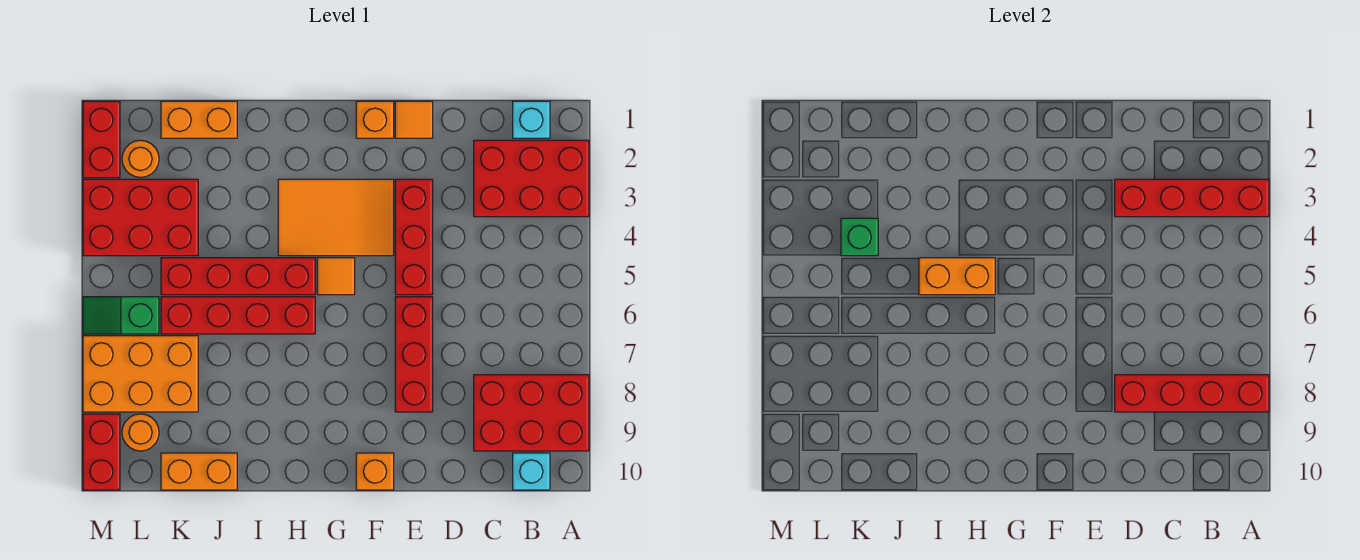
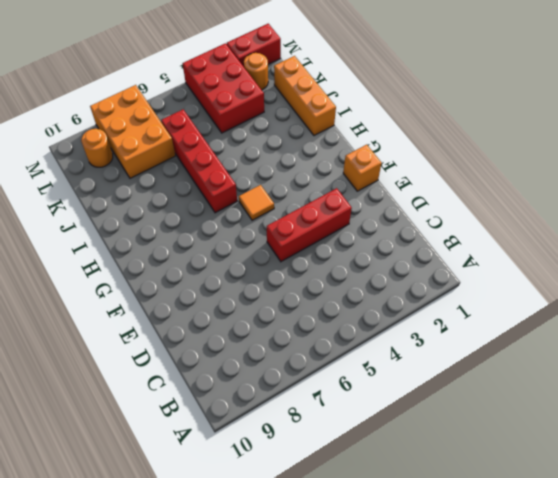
orange 1x3 brick [274,56,336,136] -> orange 1x2 brick [161,101,237,138]
none -> red 2x3 brick [474,140,589,217]
none -> red 2x3 brick [474,375,589,451]
none -> cyan 1x1 brick [513,101,550,138]

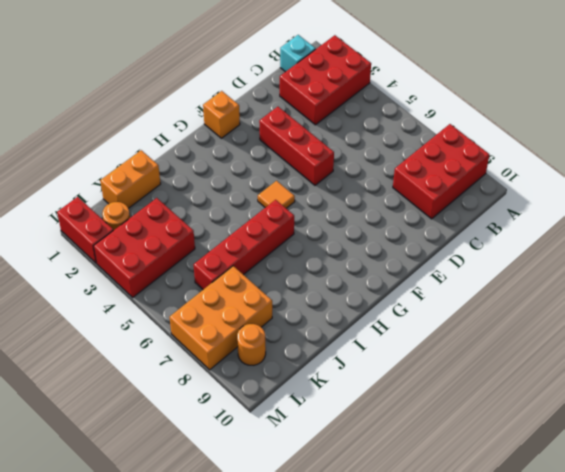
none -> cyan 1x1 brick [513,453,550,490]
none -> orange 1x1 tile [395,101,433,138]
none -> red 1x3 brick [395,297,433,412]

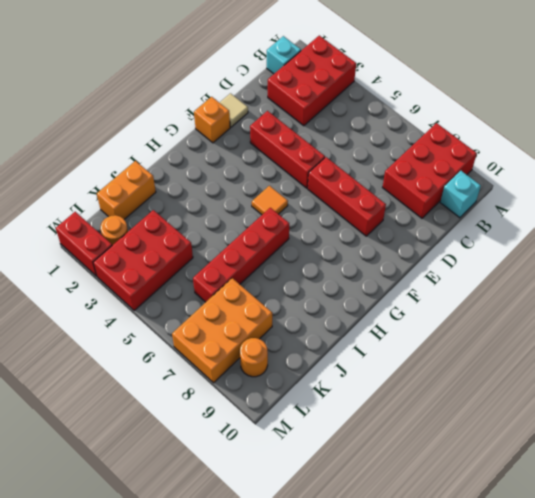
tan 1x1 tile [220,93,248,127] -> orange 1x1 tile [395,101,433,138]
none -> orange 2x3 tile [278,179,394,256]
none -> orange 1x1 brick [356,453,394,490]
none -> red 1x4 brick [161,258,315,295]

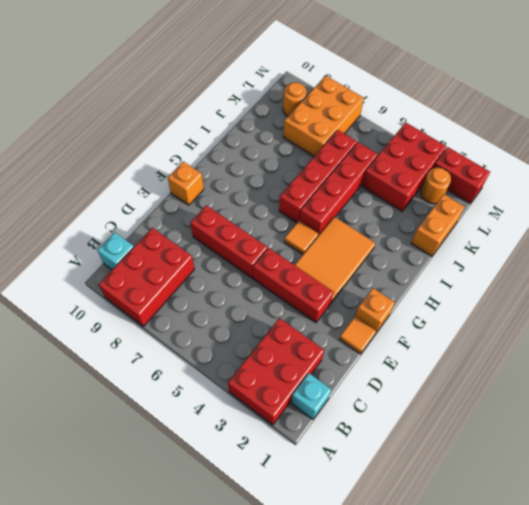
none -> orange 1x2 brick [161,453,237,490]
none -> green 1x2 slope [83,297,159,334]
none -> red 1x2 brick [83,414,120,490]

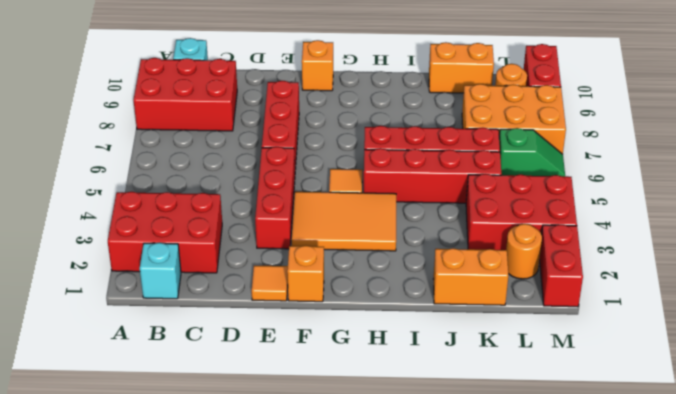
none -> red 1x4 brick [1115,179,1269,217]
none -> red 1x4 brick [1115,375,1269,412]
none -> orange 1x2 brick [919,258,995,295]

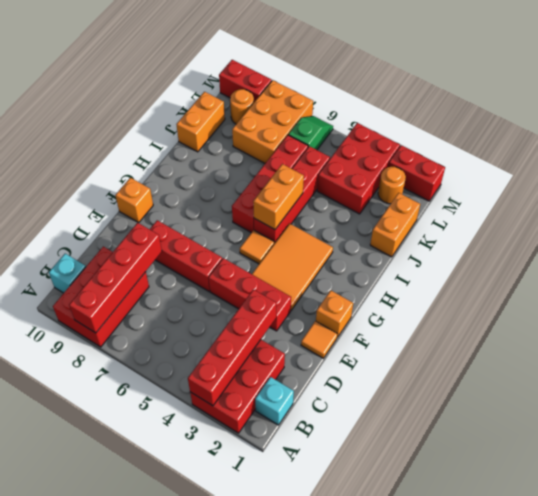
none -> green 1x1 brick [841,218,878,256]

